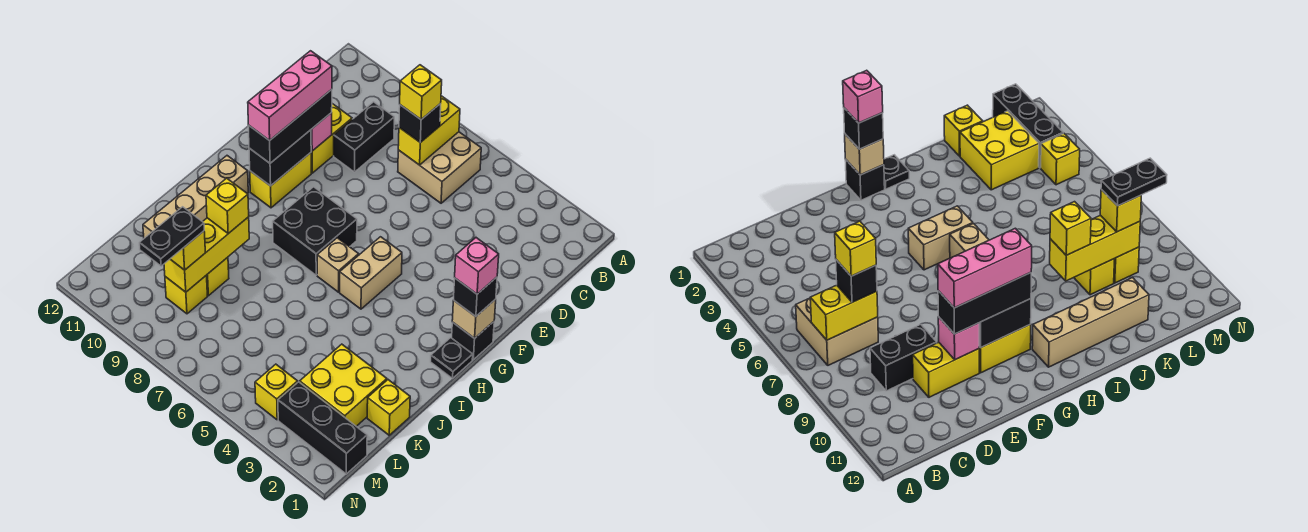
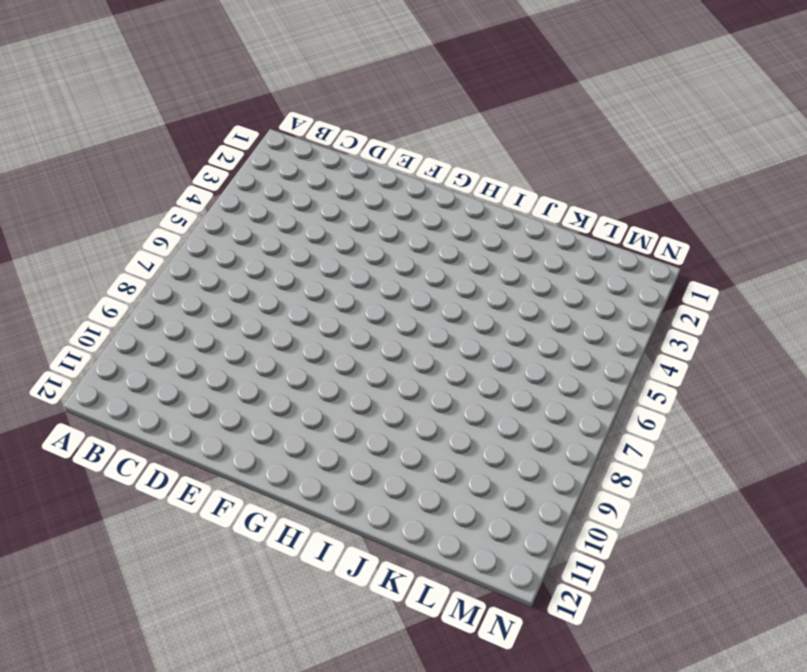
none -> tan 2x2 brick [398,132,481,203]
none -> black 1x2 brick [334,102,394,172]
none -> yellow 1x2 brick [311,104,352,173]
none -> yellow 1x2 brick [250,153,311,208]

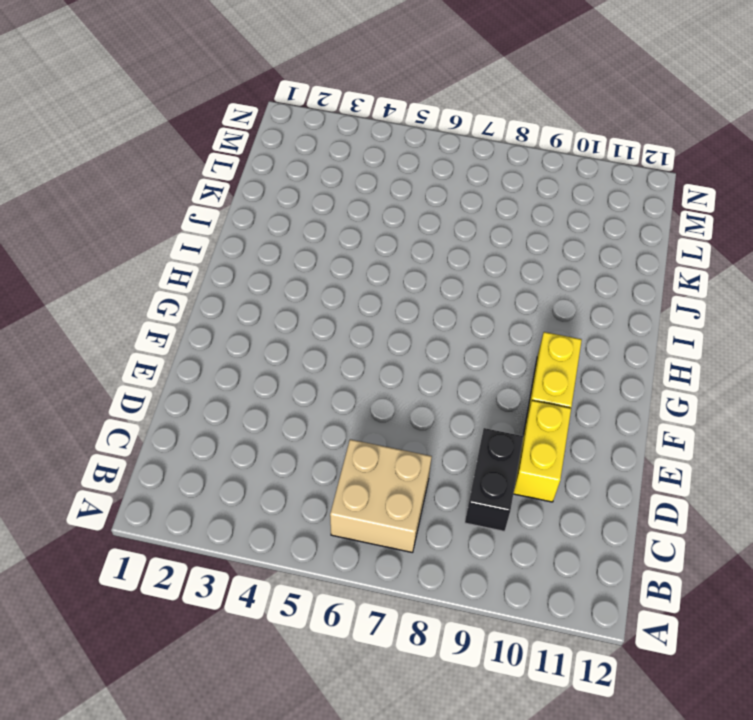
none -> black 1x1 brick [452,322,494,360]
none -> tan 1x2 brick [340,237,402,309]
none -> black 2x2 brick [273,187,357,275]
none -> black 1x1 plate [431,338,473,378]

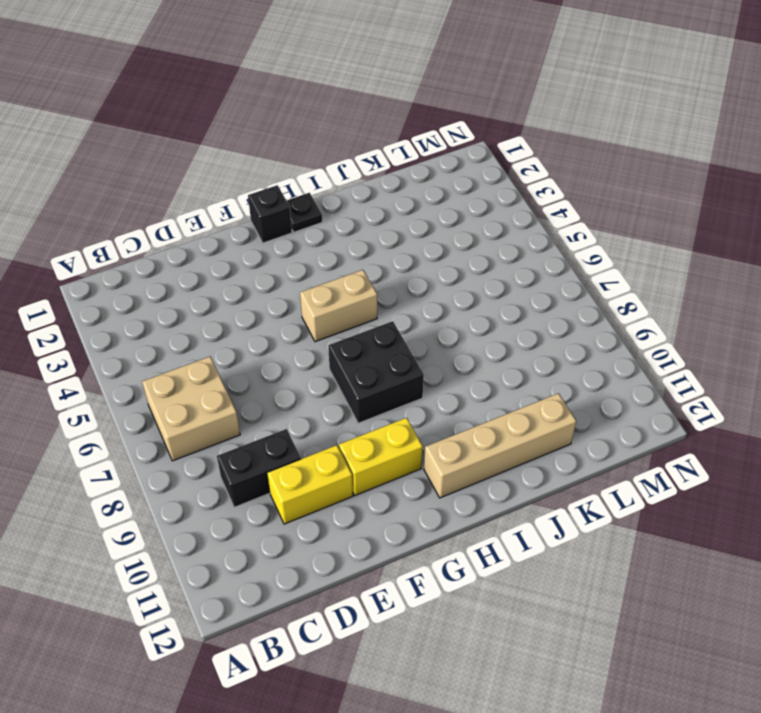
none -> tan 1x1 brick [317,238,359,292]
none -> yellow 1x1 brick [367,380,410,435]
none -> yellow 2x2 brick [300,344,387,426]
none -> yellow 1x1 brick [207,257,229,296]

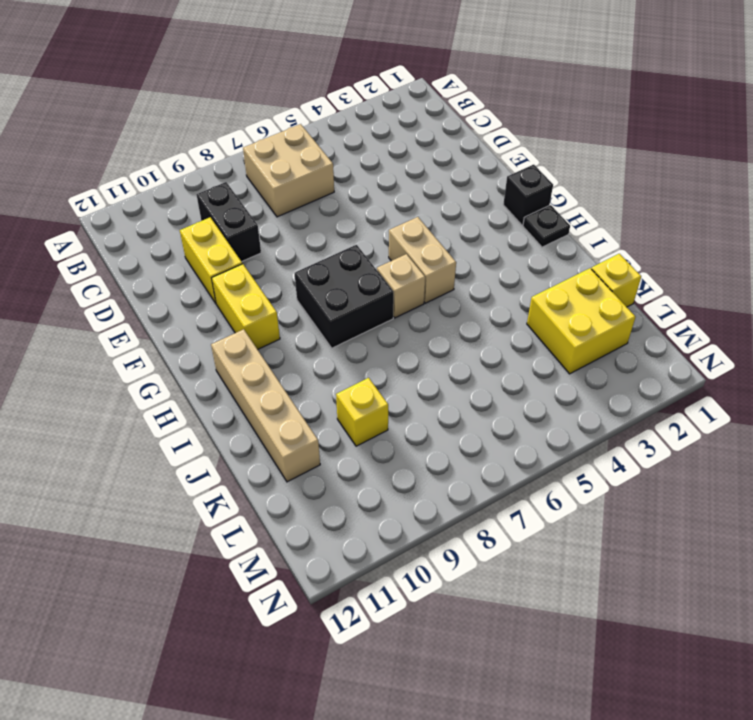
none -> yellow 1x1 brick [165,275,207,314]
none -> black 1x3 brick [278,382,367,474]
none -> yellow 1x1 brick [255,364,298,420]
none -> yellow 1x2 brick [398,96,460,165]

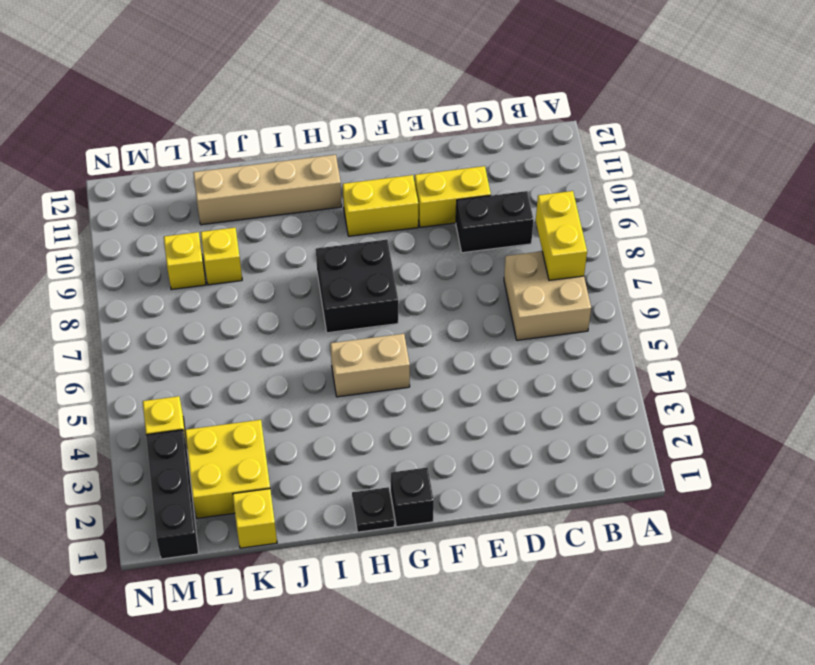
yellow 1x2 brick [536,191,587,280] -> yellow 1x2 brick turned to [398,96,460,165]
none -> tan 1x1 brick [317,238,359,292]
none -> pink 1x1 brick [311,113,332,151]
none -> black 1x2 brick [249,130,311,186]
none -> tan 1x1 brick [452,299,496,338]

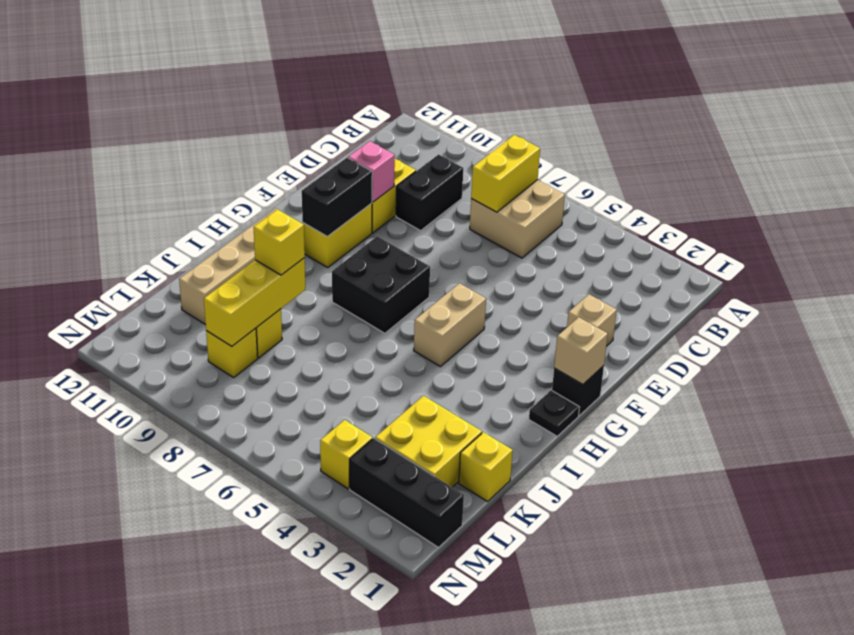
tan 1x1 brick [567,294,617,346] -> tan 1x1 brick moved to [317,238,359,292]
none -> black 1x1 brick [399,104,441,143]
none -> black 1x3 brick [248,89,332,163]
none -> black 1x1 brick [453,277,497,316]
none -> yellow 1x1 brick [171,231,205,270]

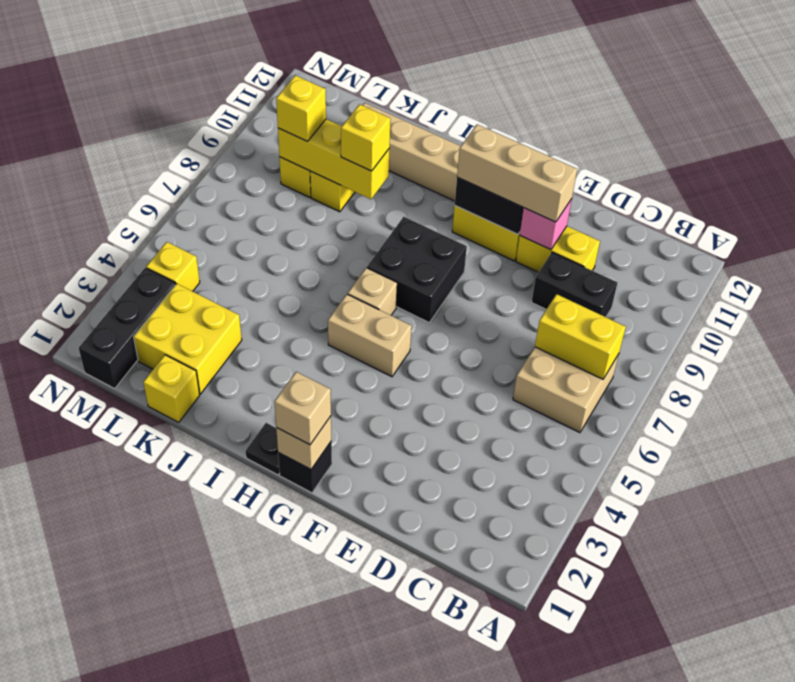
tan 1x3 brick [457,124,577,222] -> black 1x3 brick [248,89,332,163]
tan 1x1 brick [274,372,331,445] -> black 1x1 brick [453,277,497,316]
none -> black 1x1 brick [399,104,441,143]
none -> yellow 1x1 brick [400,65,442,119]
none -> pink 1x3 brick [248,51,332,141]
none -> pink 1x1 brick [455,238,499,294]

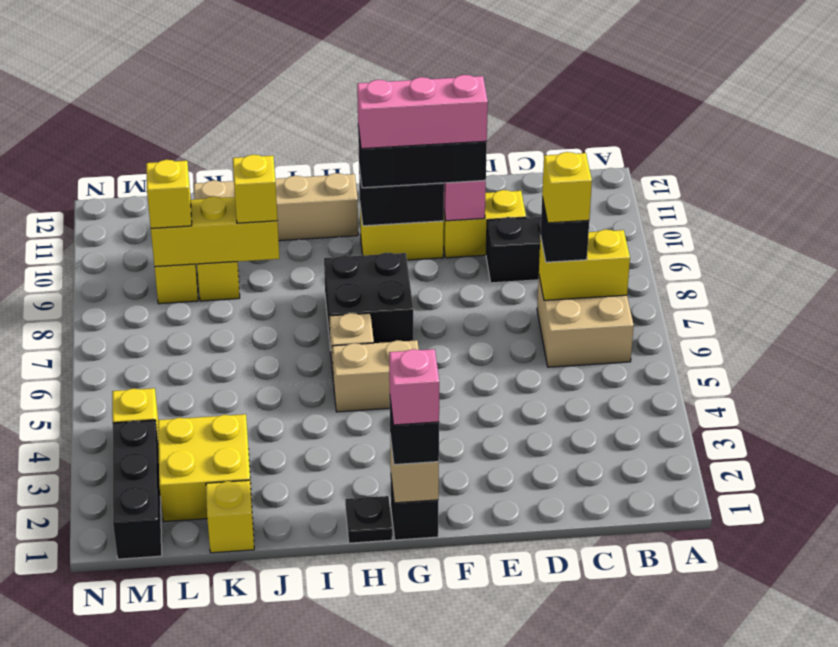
none -> black 1x2 plate [139,207,204,266]

